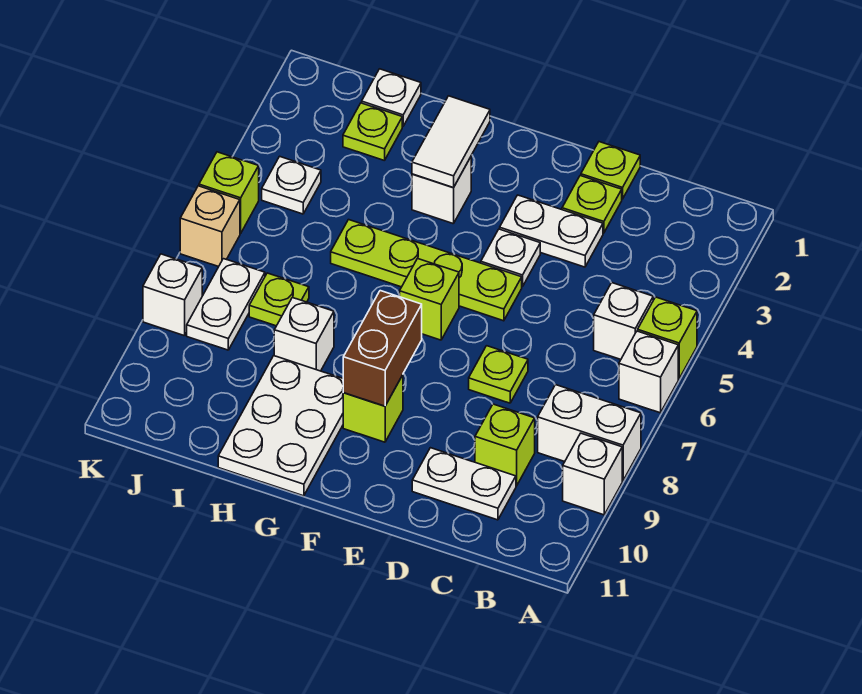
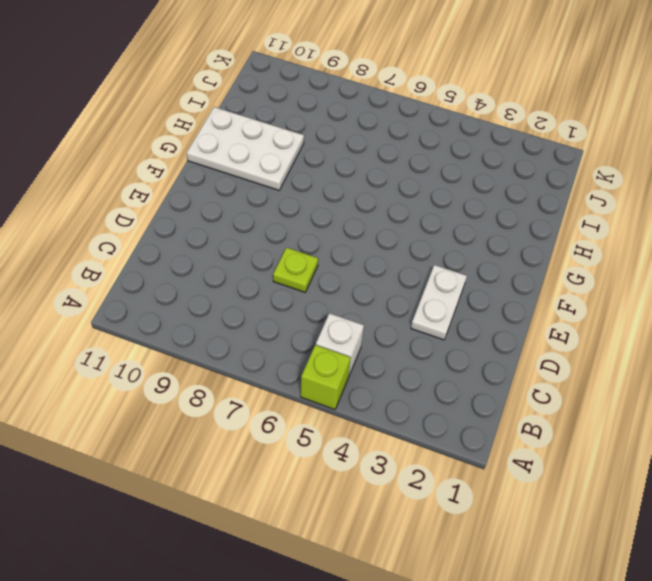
none -> white 1x1 brick [619,331,678,413]
none -> white 1x2 brick [538,385,641,481]
none -> white 1x1 brick [563,433,622,515]

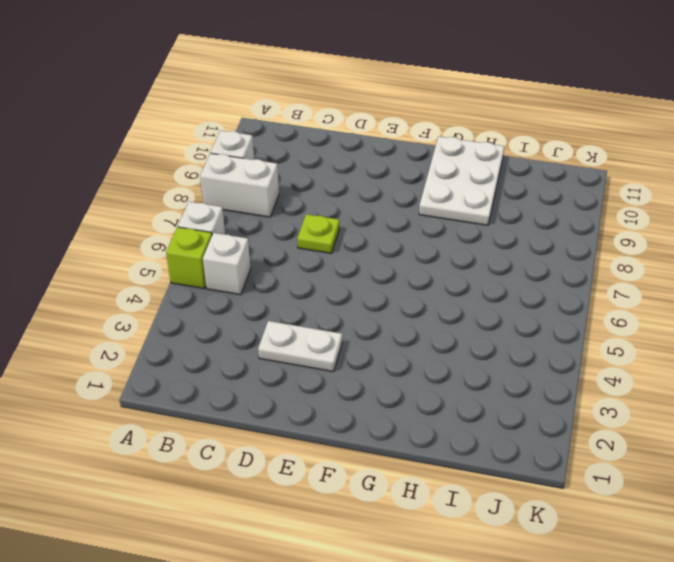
none -> lime 1x1 brick [475,404,535,486]
none -> white 1x2 plate [412,448,516,520]
none -> lime 1x1 plate [581,142,640,199]

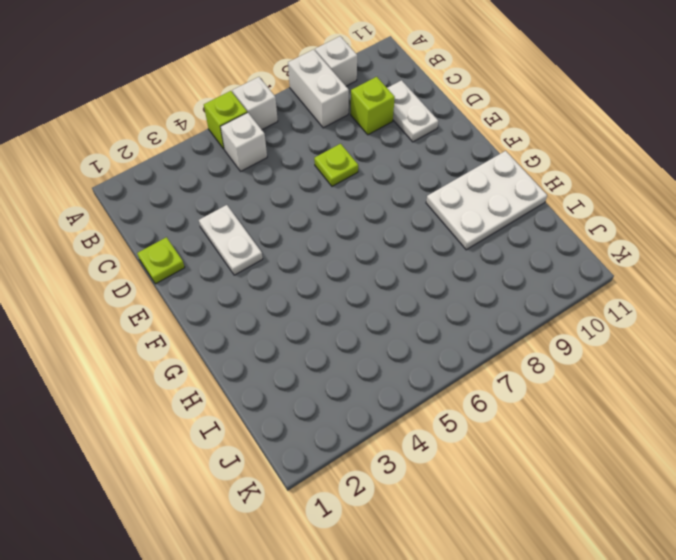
none -> lime 1x1 plate [562,176,622,233]
none -> white 1x1 plate [481,229,540,287]
none -> lime 1x4 plate [331,220,522,321]

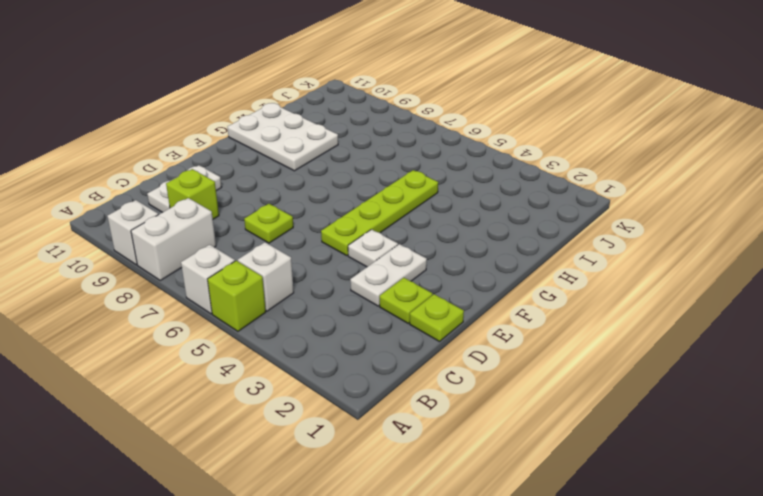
none -> lime 1x1 brick [399,259,459,340]
none -> lime 1x1 brick [343,375,403,442]
none -> white 1x1 brick [412,157,471,224]

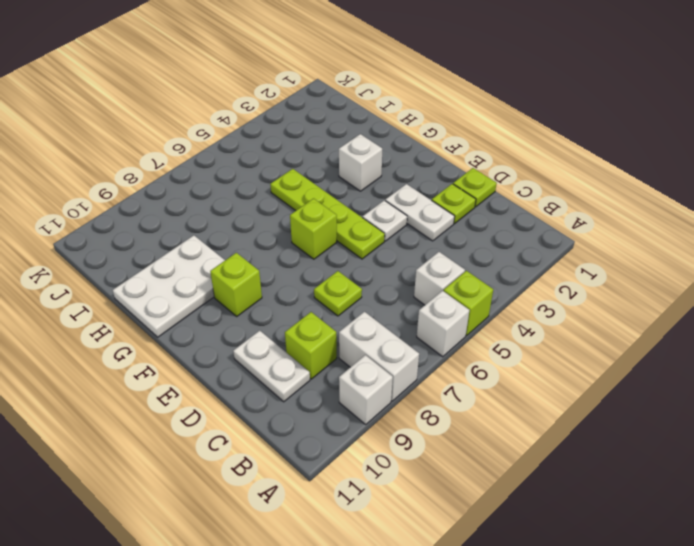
none -> white 1x1 brick [274,298,334,371]
none -> white 1x1 plate [362,69,421,126]
none -> lime 1x1 plate [343,103,402,161]

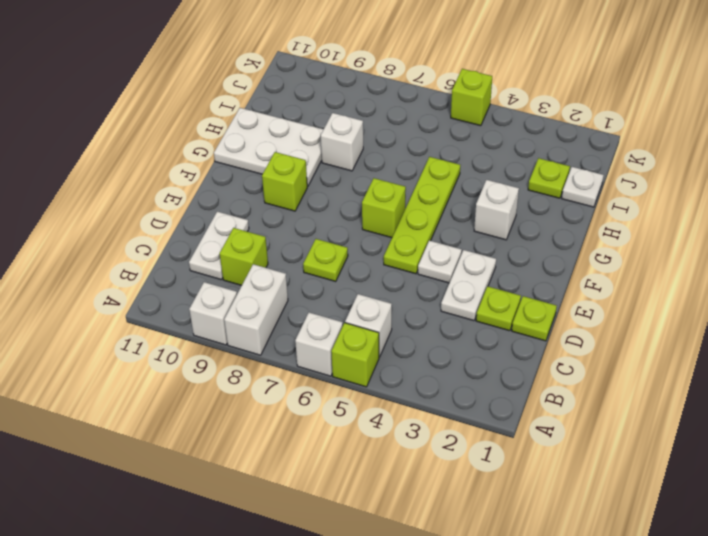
none -> lime 1x1 plate [249,273,309,326]
none -> white 1x1 plate [262,156,321,214]
none -> white 1x2 plate [187,259,265,350]

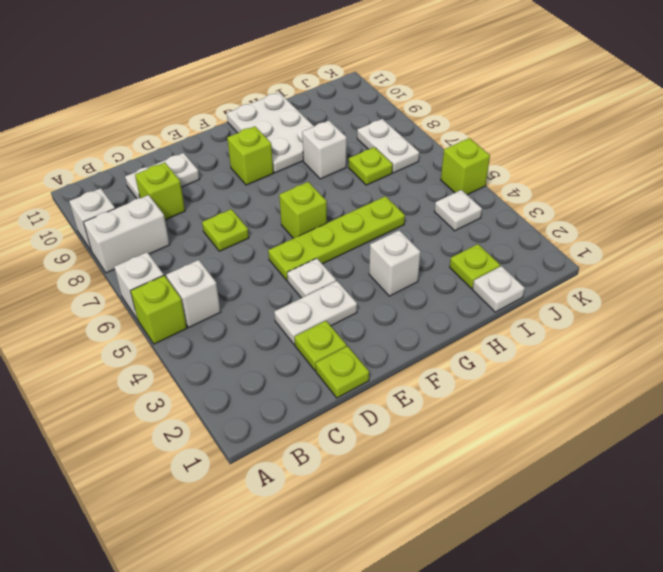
none -> tan 1x1 brick [180,186,240,267]
none -> white 1x1 brick [143,254,202,336]
none -> brown 1x2 brick [343,291,422,406]

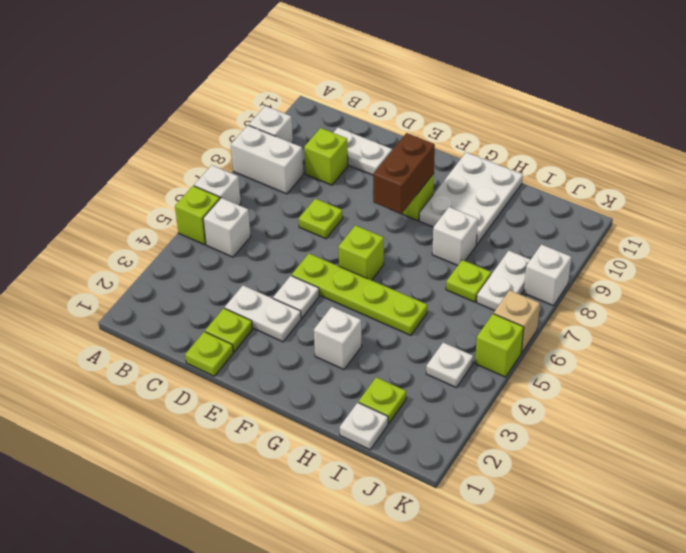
none -> white 1x2 tile [412,96,490,188]

